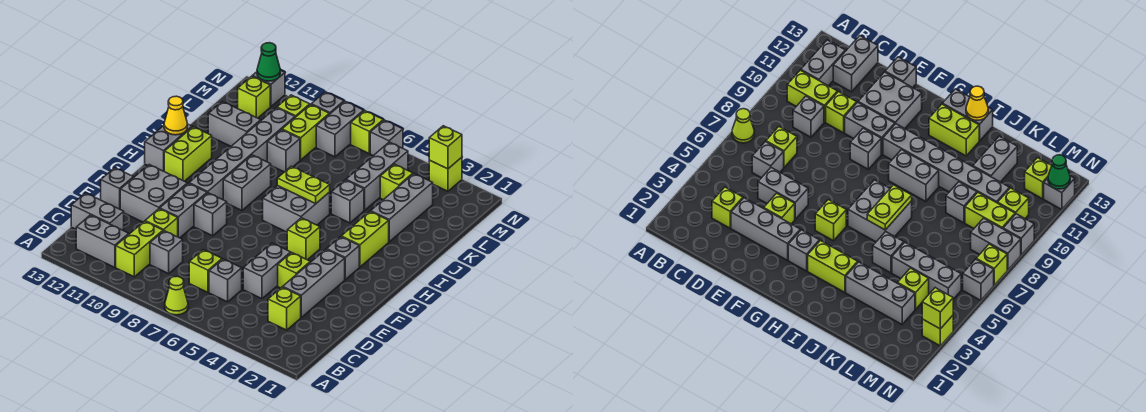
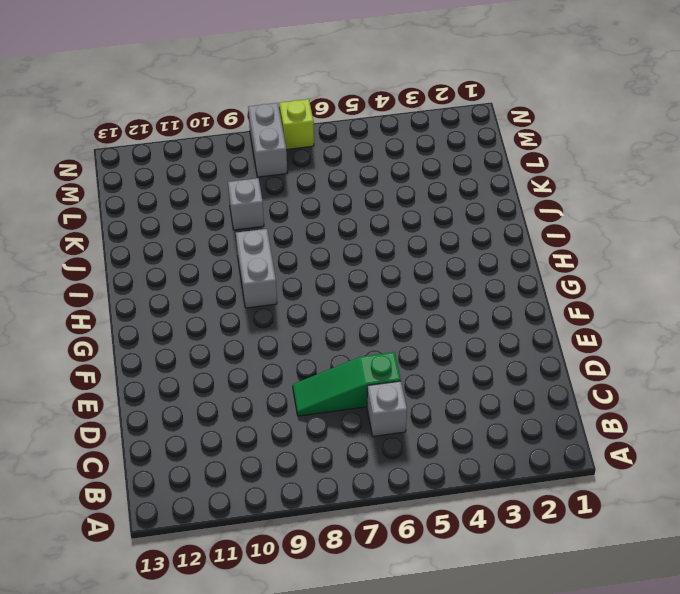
green 1x3 slope [293,352,401,416] -> none
none -> lime 1x1 cone [165,276,188,315]
none -> lime 1x2 brick [116,221,163,277]
none -> grey 1x2 brick [76,215,129,267]
none -> lime 1x1 brick [268,287,301,330]

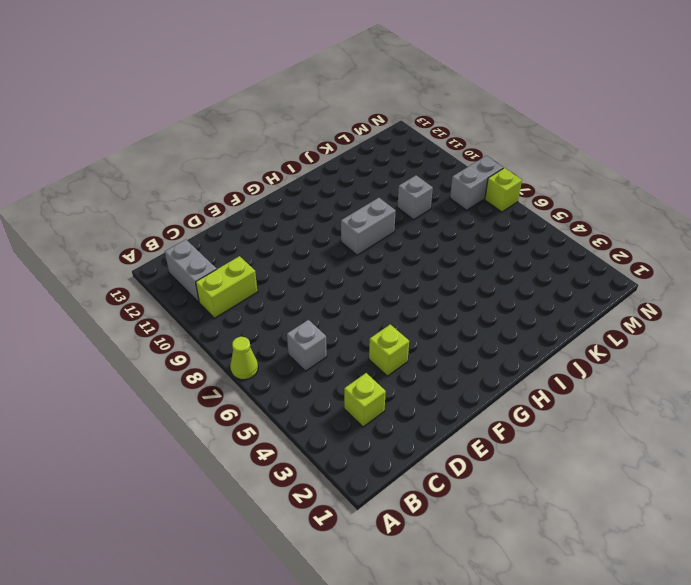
none -> lime 1x1 brick [189,250,222,292]
none -> grey 1x1 brick [150,231,183,274]
none -> grey 1x2 brick [71,193,124,231]
none -> grey 1x3 brick [283,249,345,317]

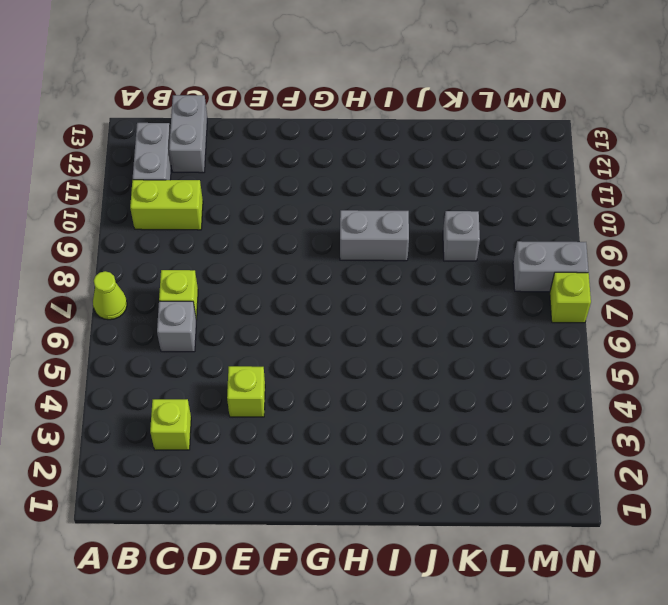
none -> grey 1x1 brick [150,231,183,274]
none -> grey 1x3 brick [283,249,345,317]
none -> grey 1x2 brick [243,243,291,299]
none -> lime 1x1 brick [145,209,178,237]

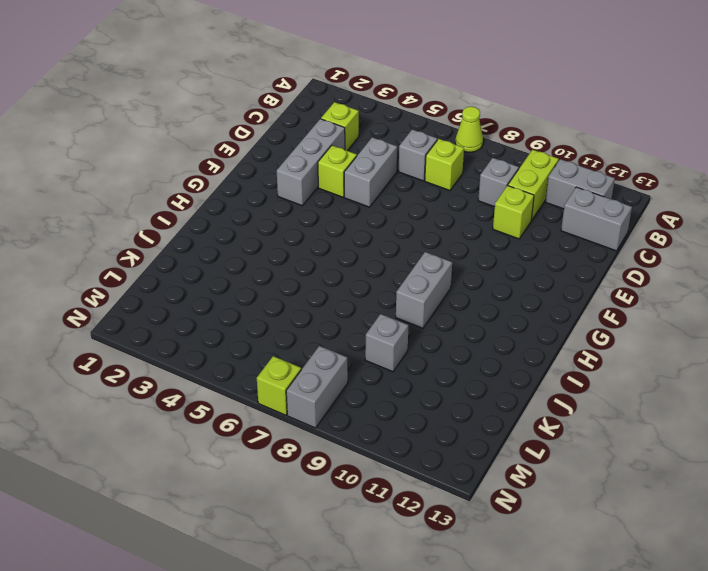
none -> grey 1x2 brick [160,183,207,238]
none -> grey 2x2 brick [120,165,187,222]
none -> grey 1x1 brick [101,168,133,209]
none -> grey 1x1 brick [194,193,227,236]

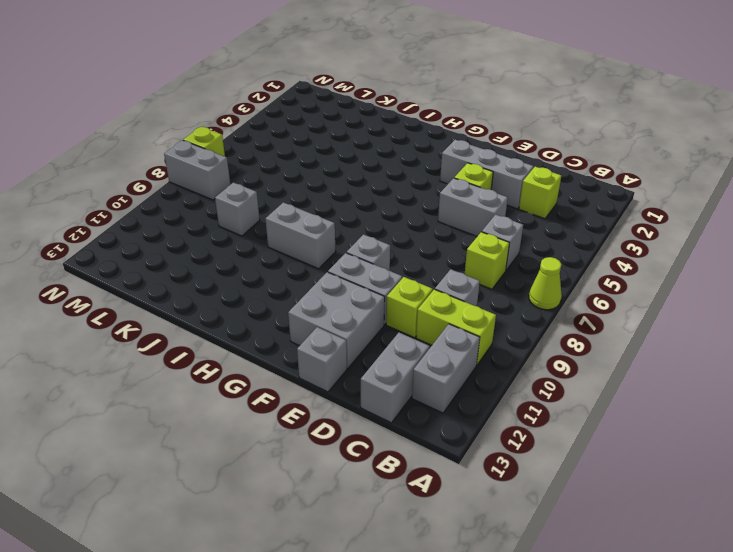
none -> grey 1x1 brick [327,237,359,279]
none -> lime 1x1 brick [287,218,320,260]
none -> grey 1x6 brick [189,108,295,200]
none -> lime 1x2 brick [341,211,389,267]

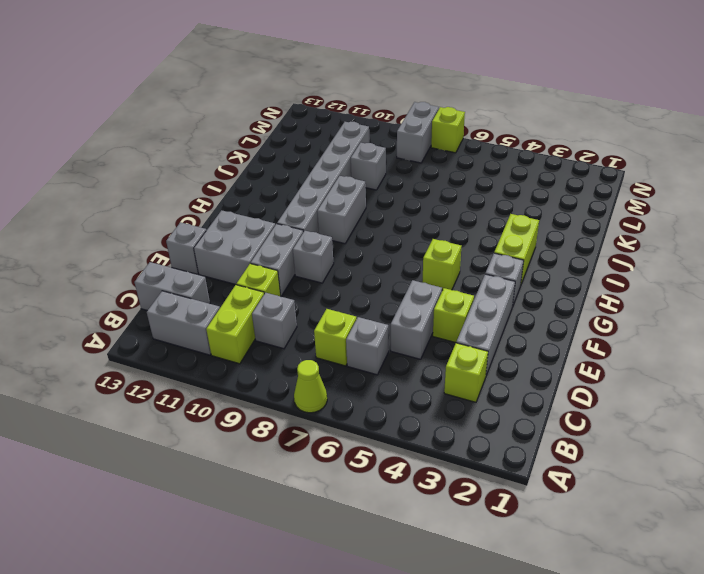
none -> grey 2x2 brick [263,186,330,232]
none -> lime 1x2 brick [164,127,212,181]
none -> grey 1x2 brick [145,124,192,171]
none -> grey 1x3 brick [371,174,433,242]

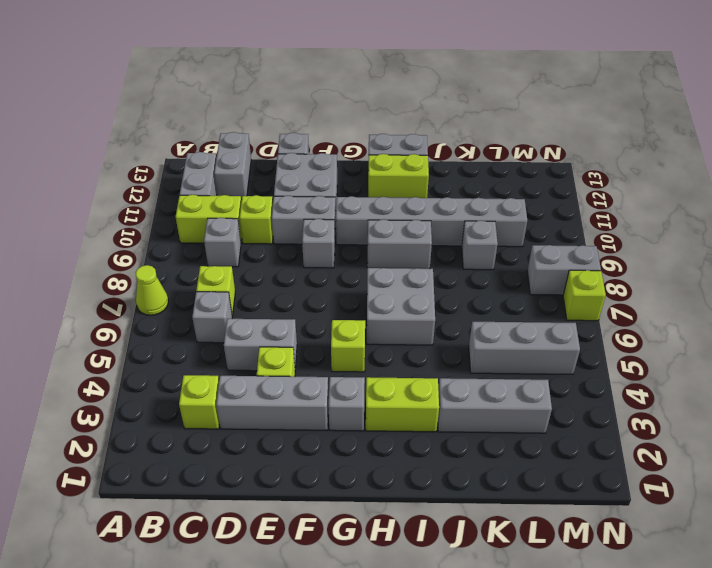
none -> grey 1x1 brick [331,180,364,223]
none -> grey 1x2 brick [208,102,261,146]
none -> lime 1x1 brick [380,164,413,200]
none -> lime 1x2 brick [282,104,329,160]

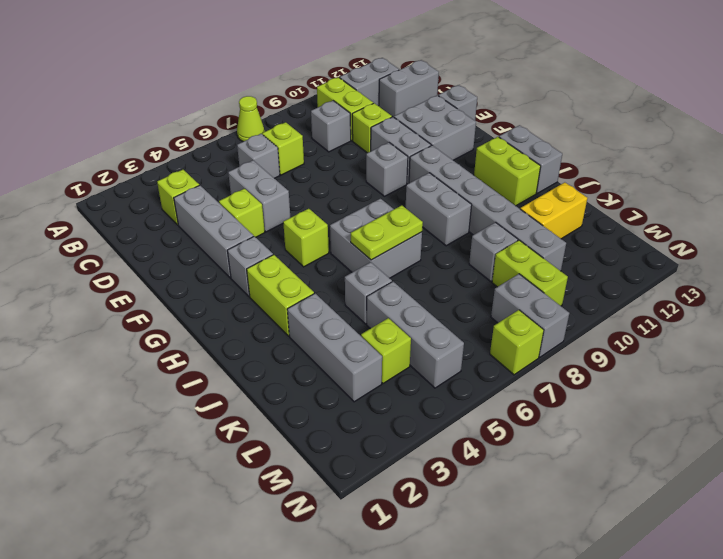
yellow 1x2 brick [520,182,587,239] -> grey 1x2 brick [208,102,261,146]
none -> lime 1x1 brick [277,95,310,117]
none -> lime 1x1 brick [238,76,270,118]
none -> lime 1x1 brick [429,157,462,191]
none -> grey 1x1 brick [370,120,403,156]

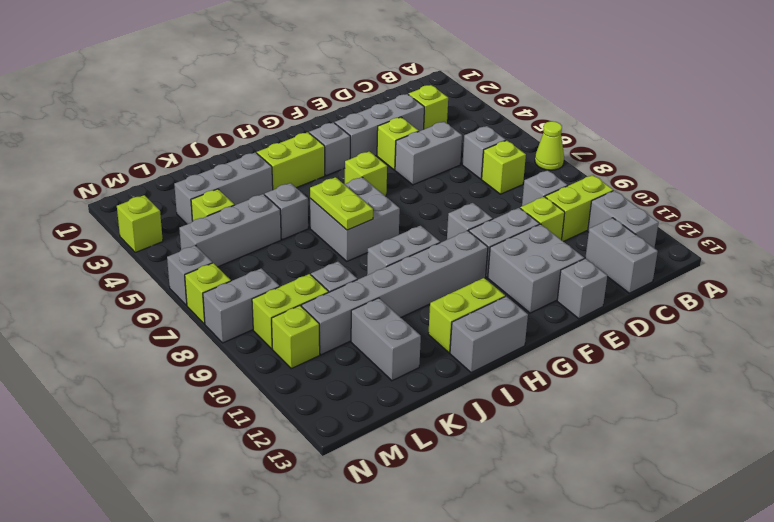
none -> lime 1x1 brick [238,76,270,118]
none -> grey 1x1 brick [311,92,344,114]
none -> grey 1x1 brick [253,70,285,106]
none -> yellow 1x1 cone [164,96,187,135]

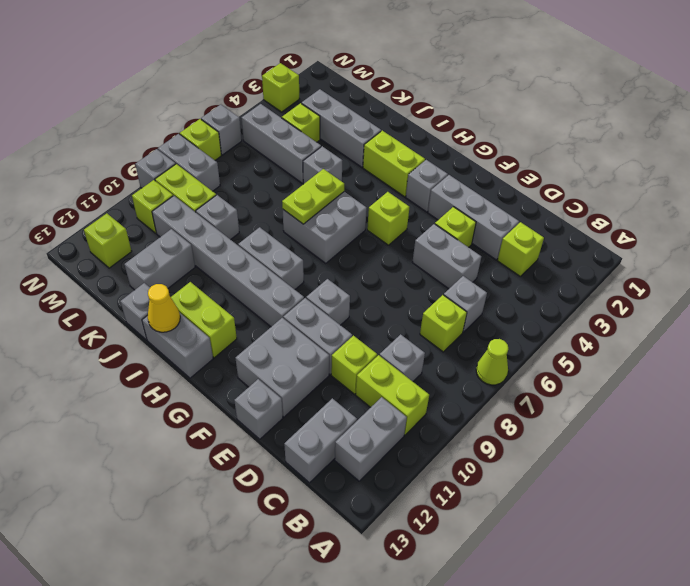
grey 1x1 brick [120,283,150,340] -> grey 1x1 brick moved to [253,70,285,106]
none -> lime 1x1 brick [429,126,462,169]
none -> green 1x1 cone [257,43,280,81]

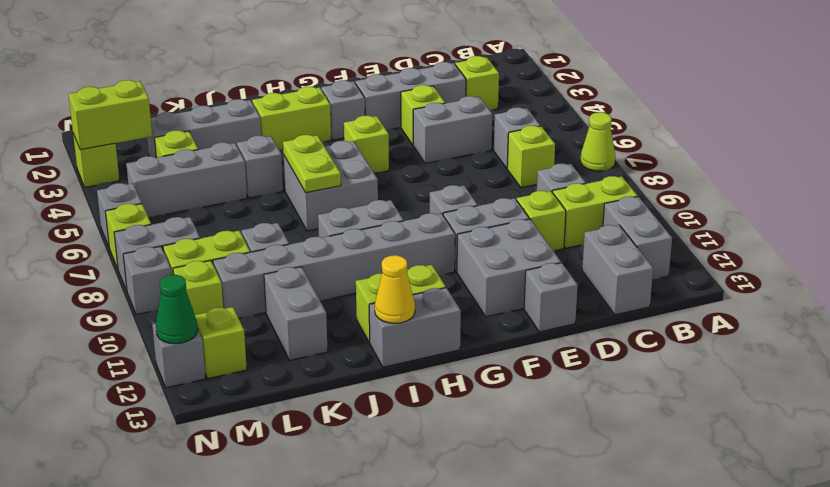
lime 1x2 brick [68,80,152,150] -> lime 1x1 brick [429,126,462,169]

